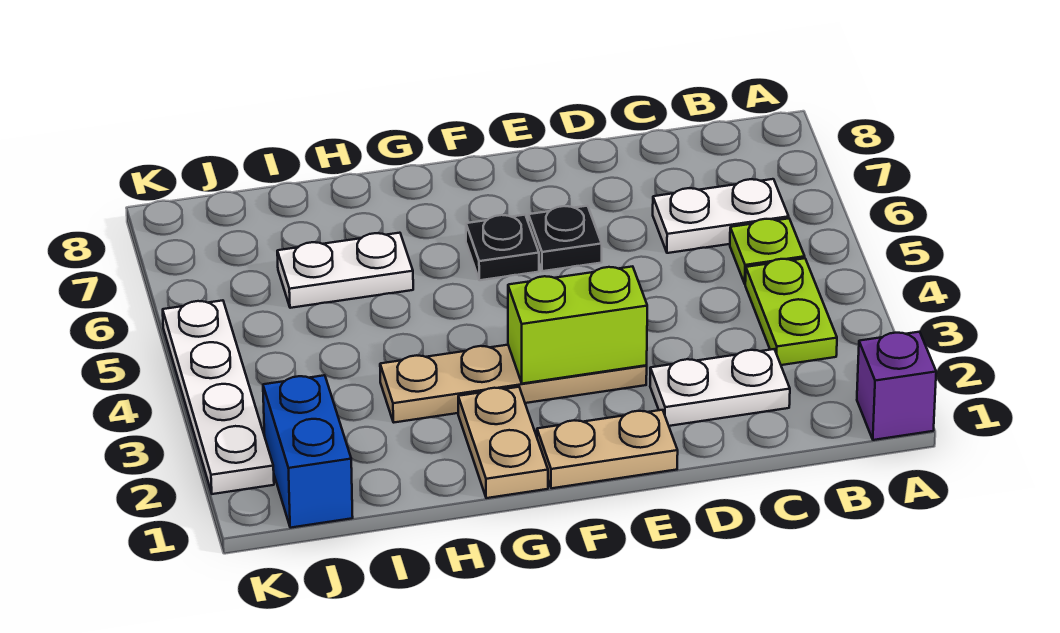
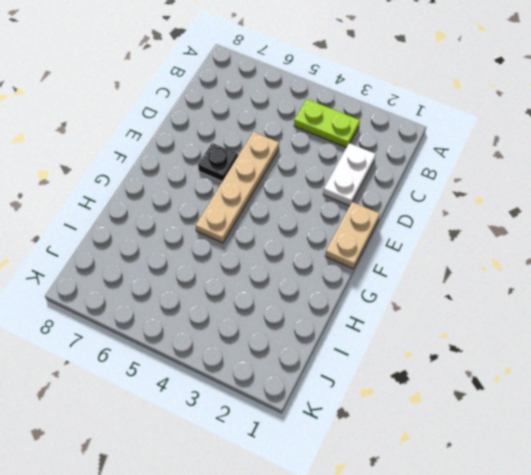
tan 1x4 plate [196,132,279,243] -> tan 1x4 plate moved to [380,345,647,422]
none -> purple 1x1 brick [857,332,936,440]
none -> lime 1x1 plate [730,218,805,284]
none -> white 1x2 plate [653,179,789,253]

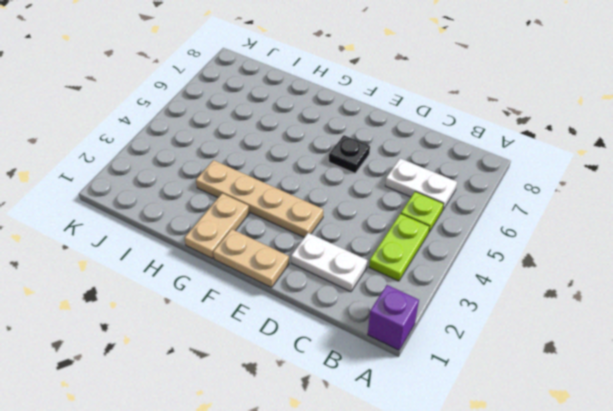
none -> black 1x1 plate [466,215,539,280]
none -> white 1x2 plate [277,233,413,308]
none -> blue 1x2 brick [263,375,353,528]

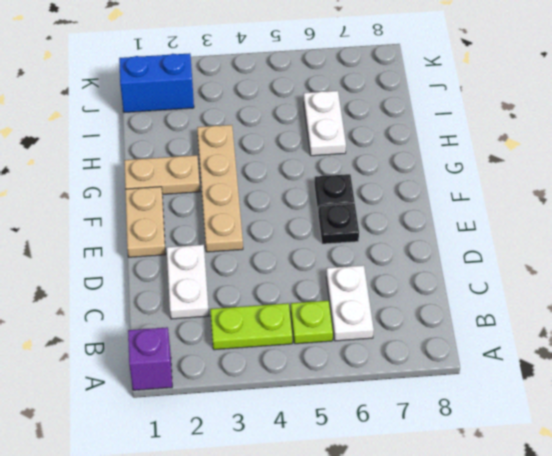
none -> white 1x4 plate [163,300,274,494]
none -> lime 1x2 brick [508,266,647,384]

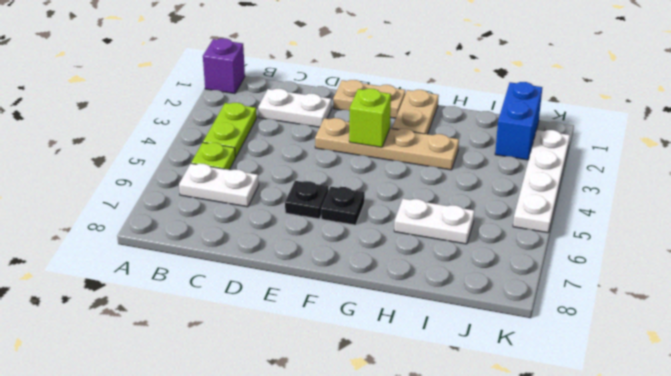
lime 1x1 brick [349,89,391,147] -> lime 1x2 brick [508,266,647,384]

